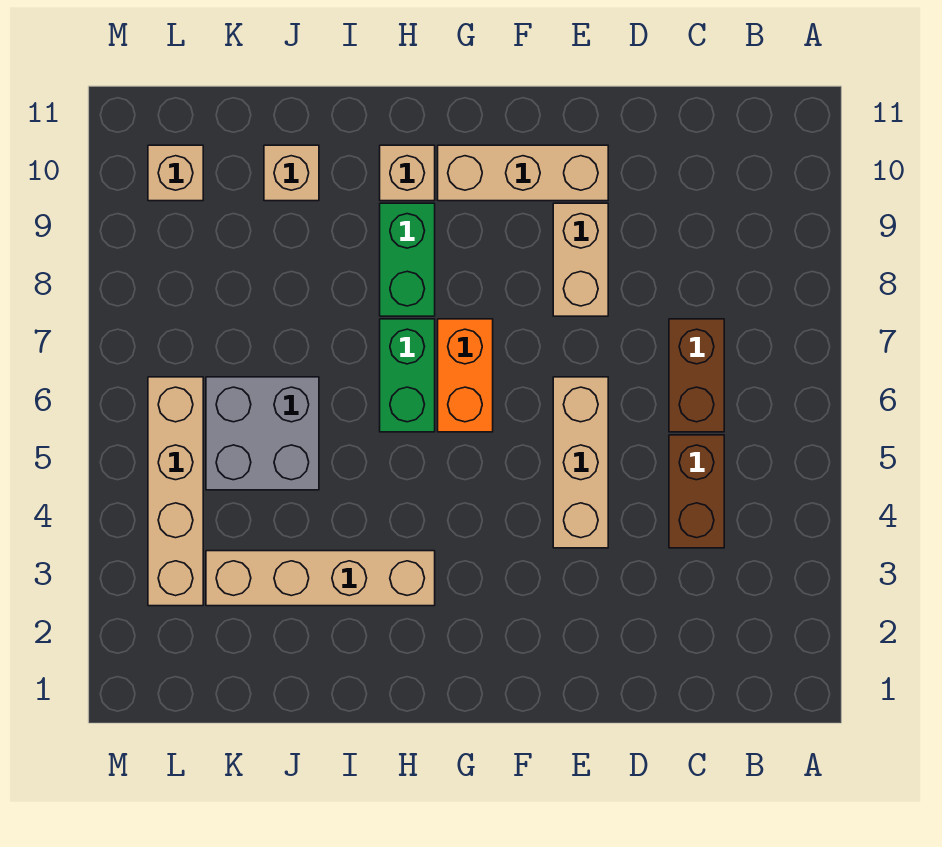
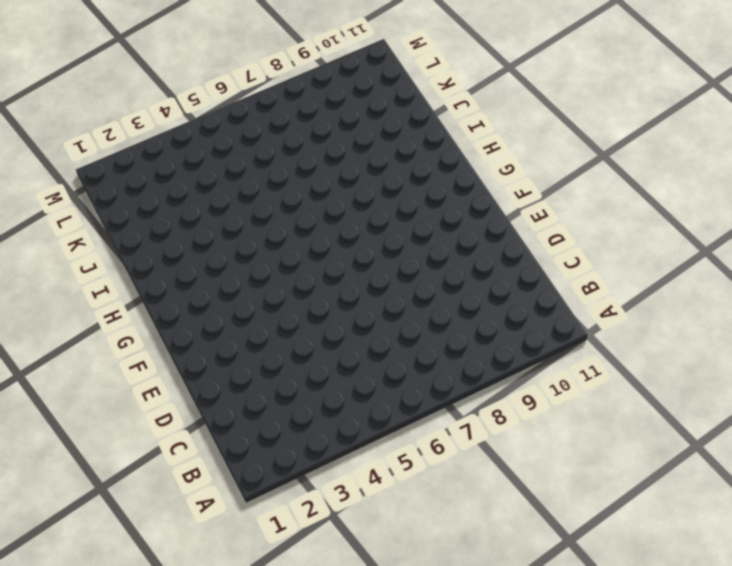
none -> brown 1x2 brick [669,435,724,548]
none -> brown 1x2 brick [669,319,724,432]
none -> tan 1x3 brick [553,377,608,548]

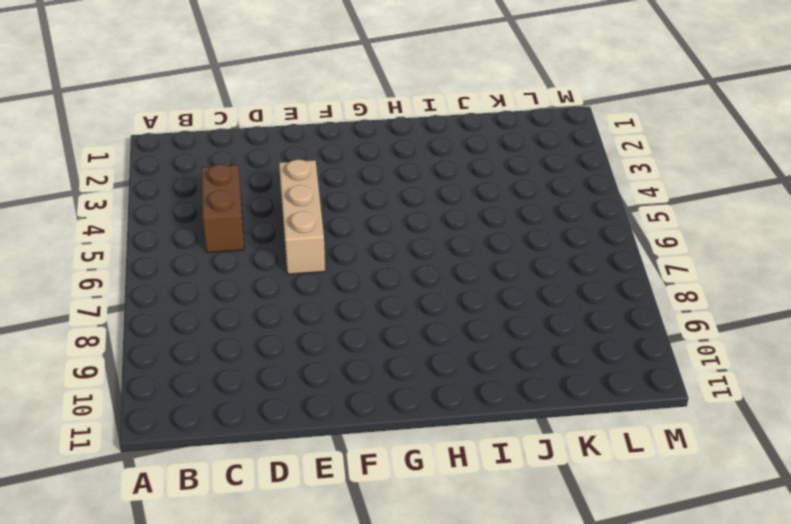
none -> brown 1x2 brick [669,319,724,432]
none -> tan 1x2 brick [553,203,608,316]
none -> tan 1x3 brick [438,145,608,201]

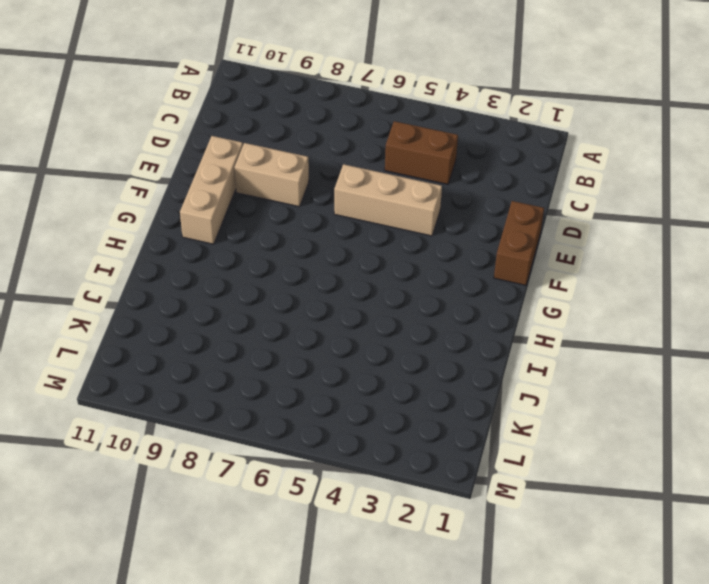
brown 1x2 brick [494,201,544,285] -> brown 1x2 brick turned to [669,319,724,432]
none -> orange 1x2 brick [438,319,493,432]
none -> tan 1x4 brick [206,551,435,606]
none -> green 1x2 brick [380,319,435,432]

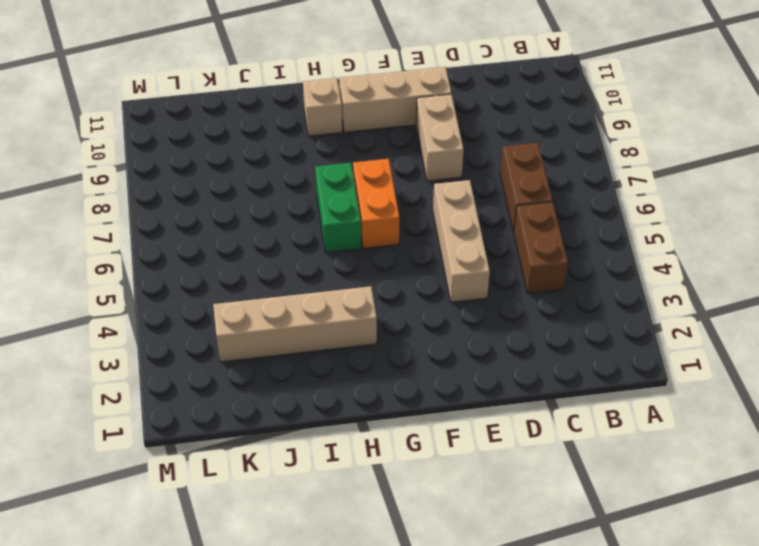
none -> green 1x2 brick [380,203,435,316]
none -> grey 2x2 brick [206,377,319,490]
none -> tan 1x1 brick [264,145,319,201]

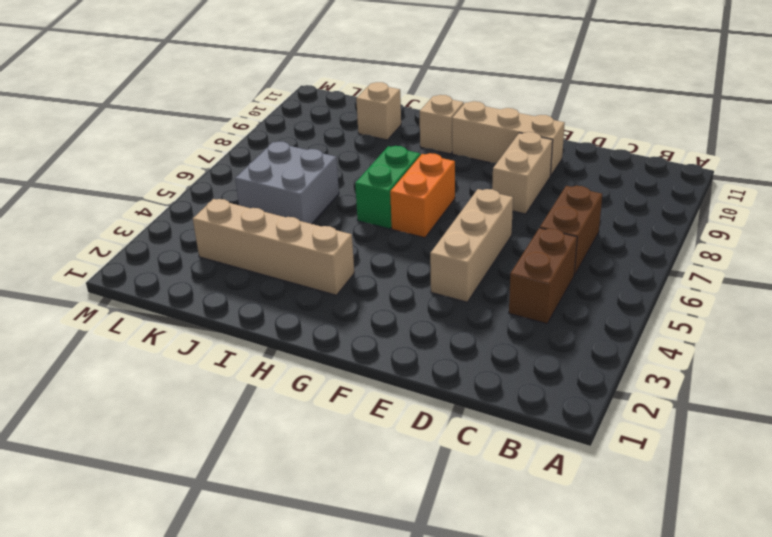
none -> green 1x2 brick [380,203,435,316]
none -> tan 1x4 brick [148,377,203,606]
none -> tan 1x1 brick [148,145,203,201]

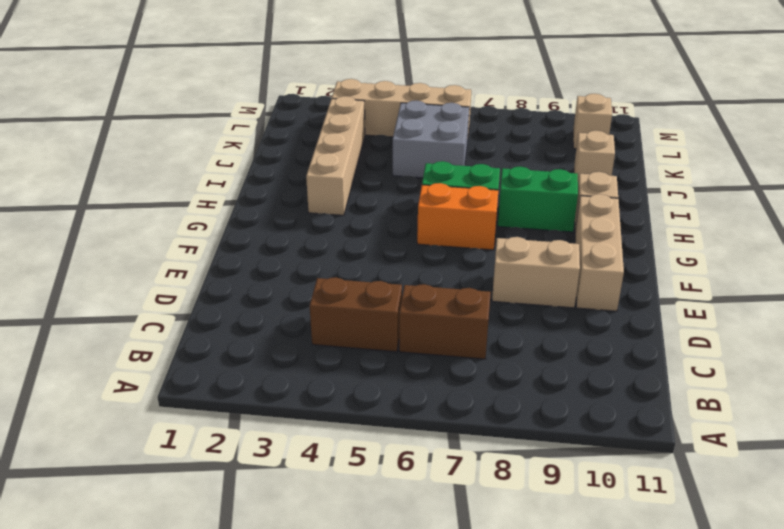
none -> tan 1x3 brick [553,377,608,548]

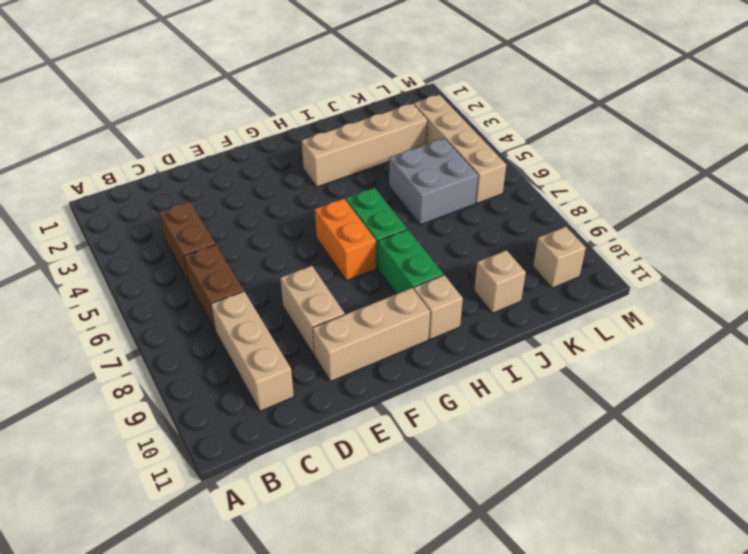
tan 1x3 brick [211,291,294,411] -> tan 1x3 brick moved to [553,377,608,548]

